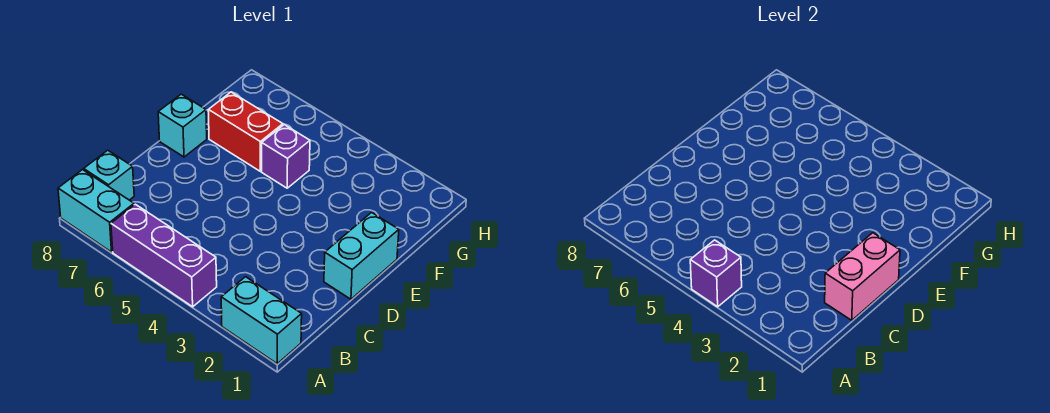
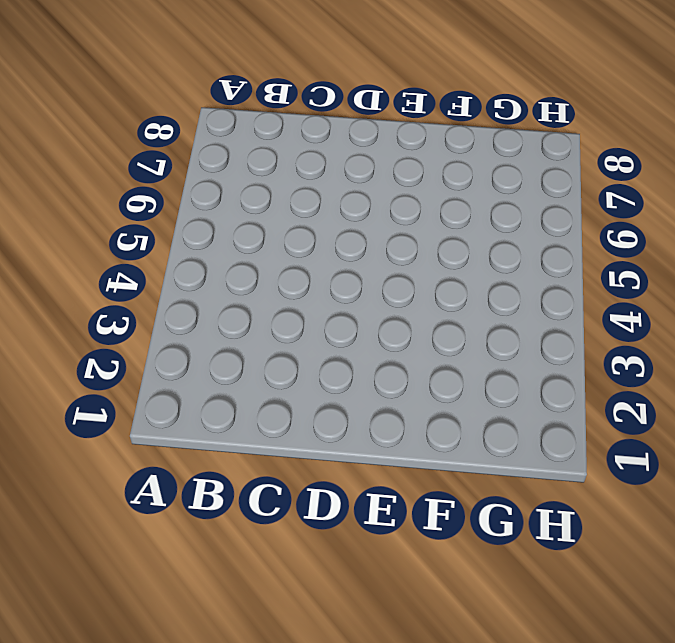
none -> cyan 1x2 brick [221,277,302,364]
none -> purple 1x3 brick [111,204,217,307]

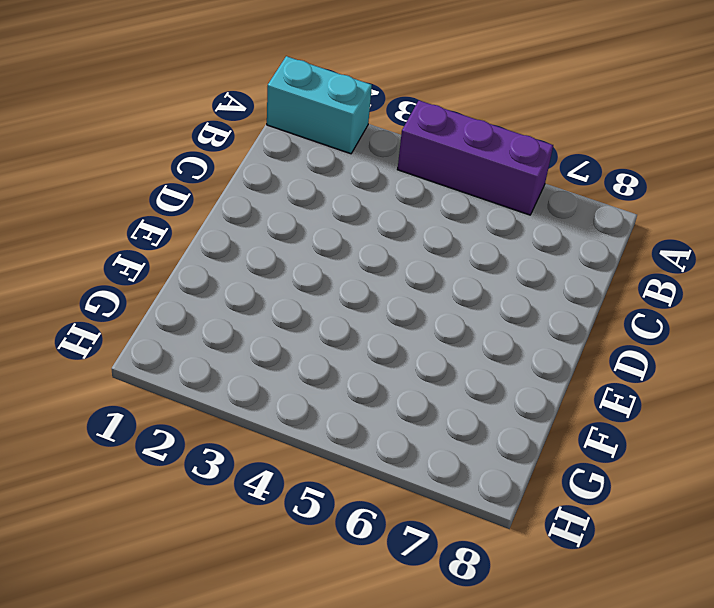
none -> cyan 1x2 brick [58,170,134,252]
none -> cyan 1x1 brick [84,150,134,200]

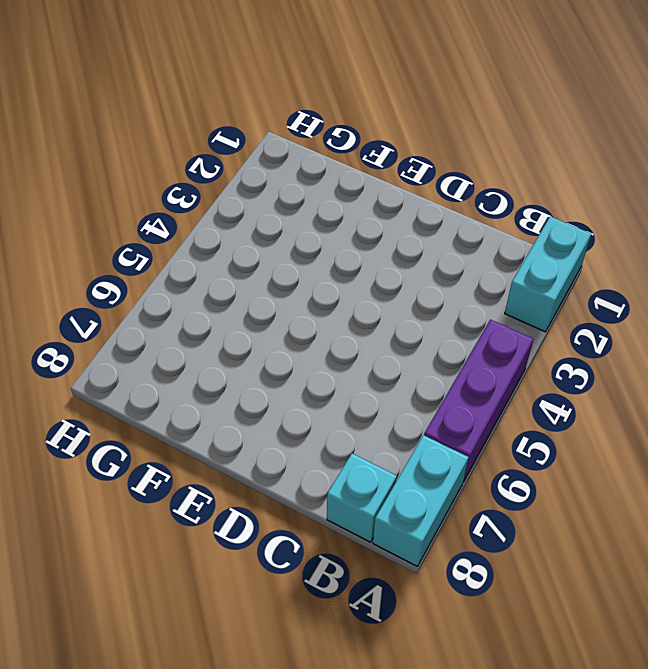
none -> cyan 1x2 brick [324,213,399,299]
none -> cyan 1x1 brick [158,94,207,157]

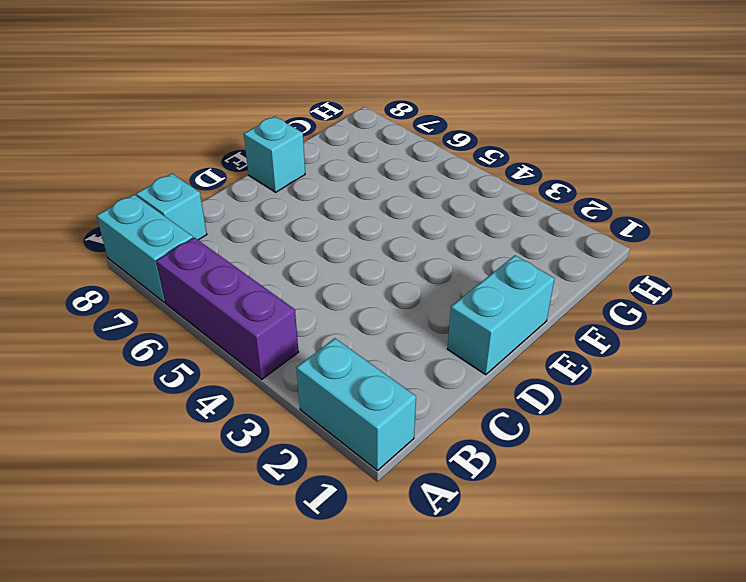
none -> purple 1x1 brick [262,125,310,188]
none -> red 1x2 brick [208,92,283,171]

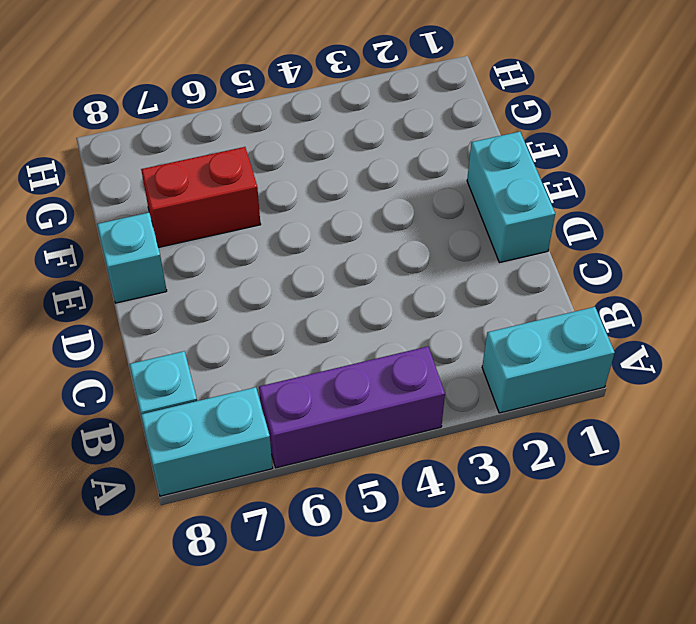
none -> purple 1x1 brick [262,125,310,188]
none -> purple 1x1 brick [690,240,742,307]

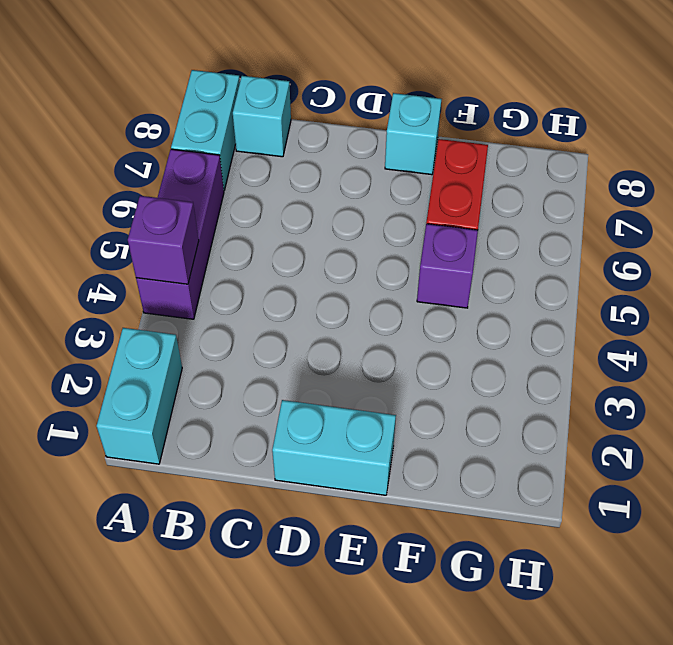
none -> pink 1x2 brick [825,233,900,320]

